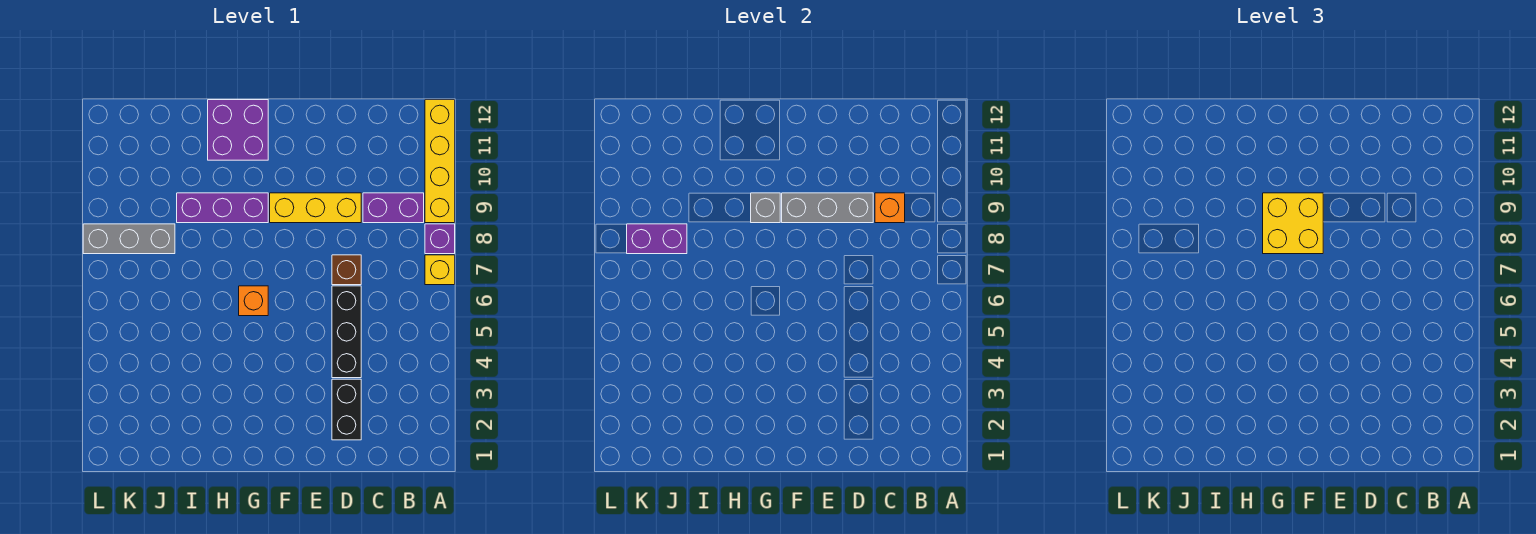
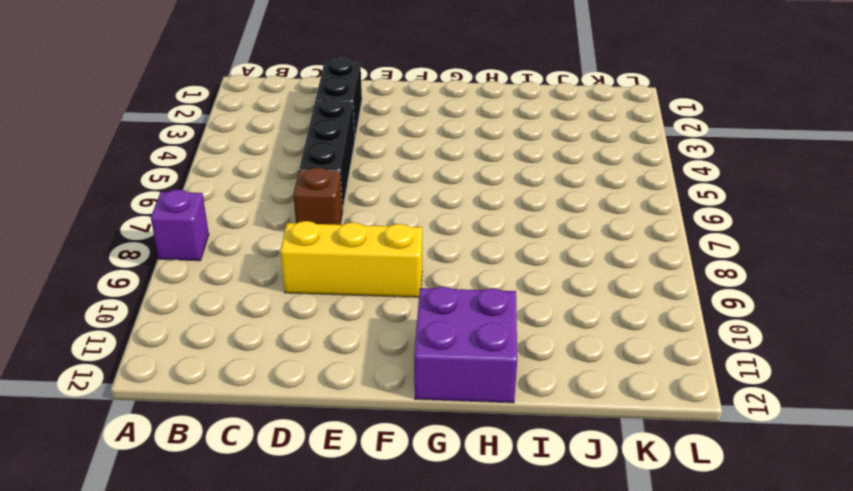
none -> yellow 1x1 brick [425,255,455,285]
none -> yellow 1x4 brick [425,100,455,223]
none -> purple 1x2 brick [363,193,424,223]

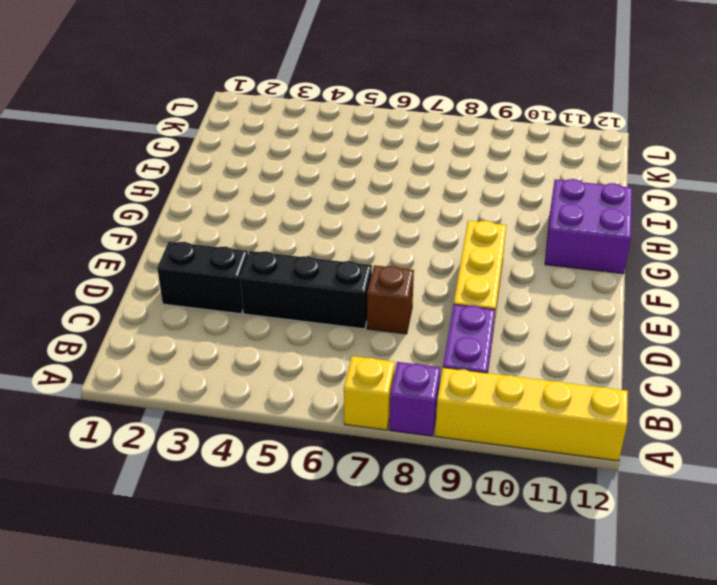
none -> orange 1x1 brick [239,286,268,316]
none -> purple 1x3 brick [177,193,268,223]
none -> grey 1x3 brick [83,224,175,254]

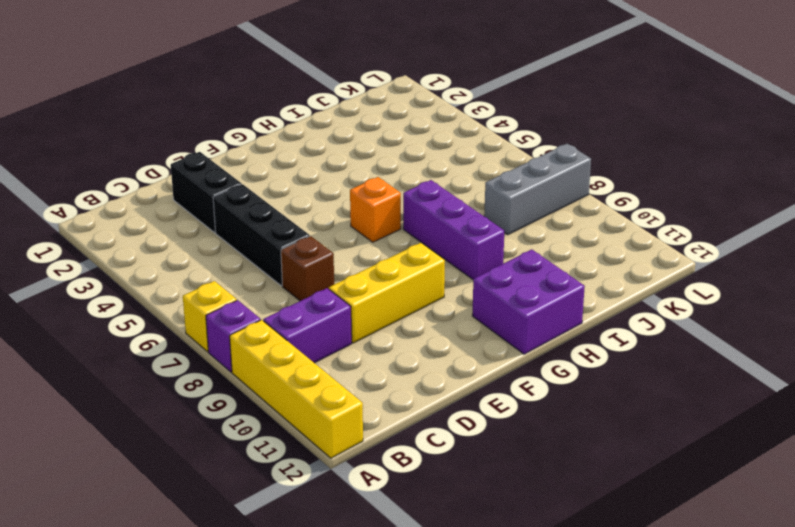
purple 1x3 brick [403,180,504,279] -> purple 1x3 brick turned to [177,193,268,223]
none -> orange 1x1 brick [875,193,905,223]
none -> grey 1x3 brick [782,193,873,223]
none -> grey 1x1 brick [751,193,780,223]

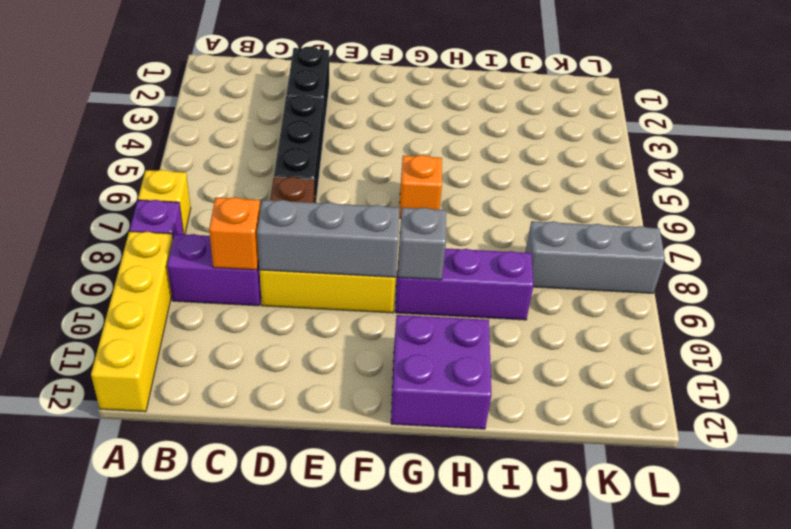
none -> purple 1x2 brick [627,224,687,254]
none -> yellow 2x2 brick [1263,193,1323,254]

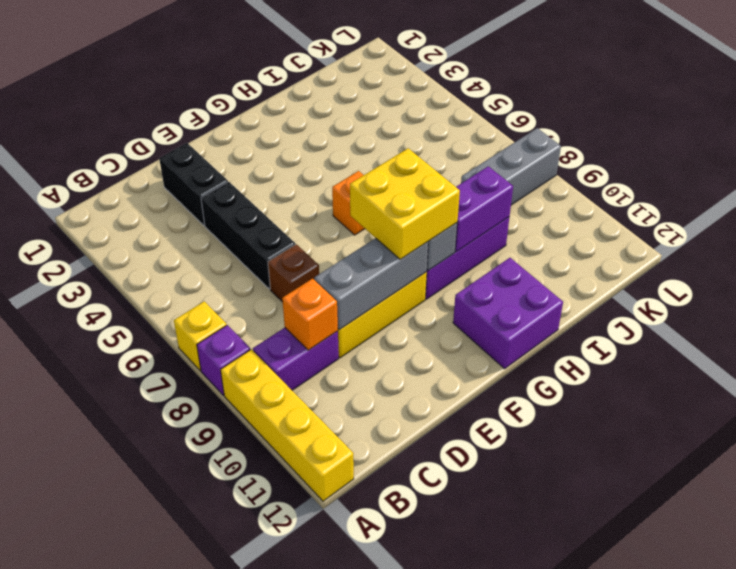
purple 1x2 brick [455,166,513,252] -> purple 1x2 brick moved to [627,224,687,254]

